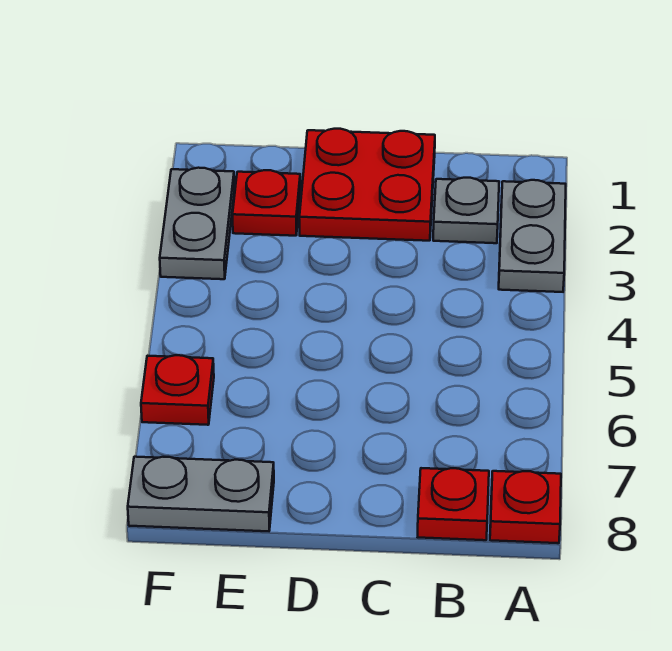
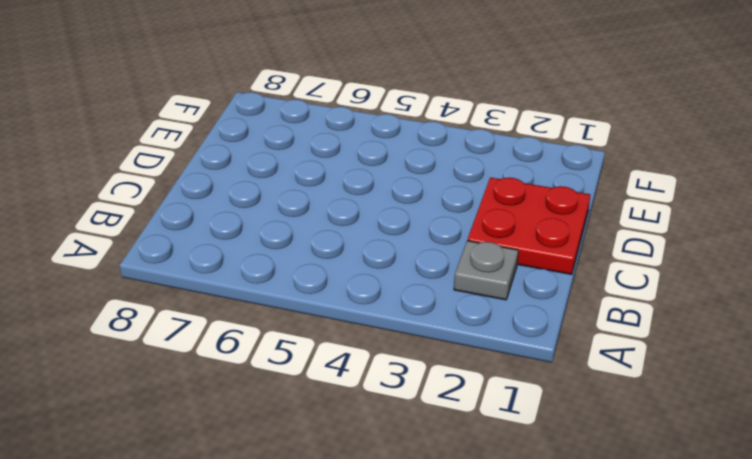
none -> grey 1x2 plate [499,180,566,292]
none -> red 1x1 plate [490,471,561,543]

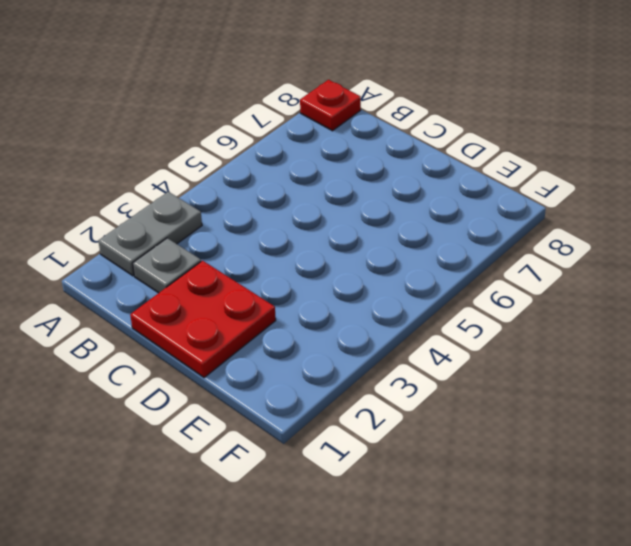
none -> red 1x1 plate [418,468,489,540]
none -> red 1x1 plate [233,170,300,236]

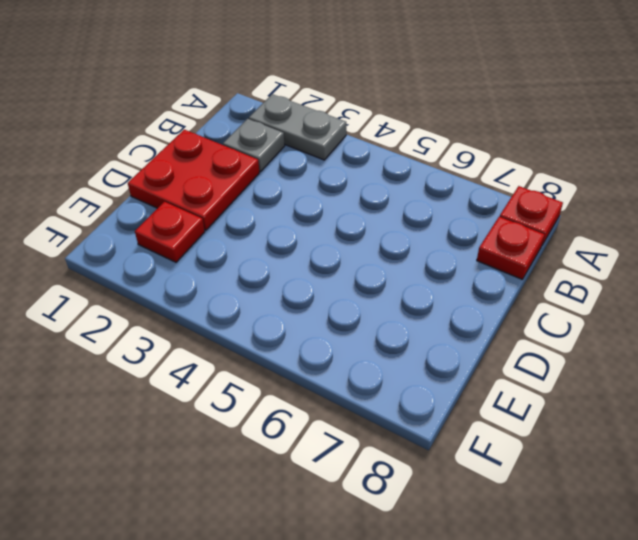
none -> grey 1x2 plate [128,457,274,531]
none -> grey 1x2 plate [160,168,235,279]

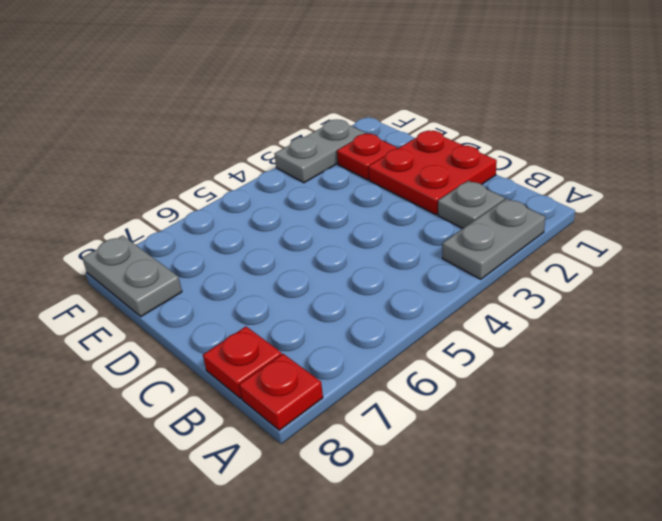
none -> red 1x1 plate [141,355,214,425]

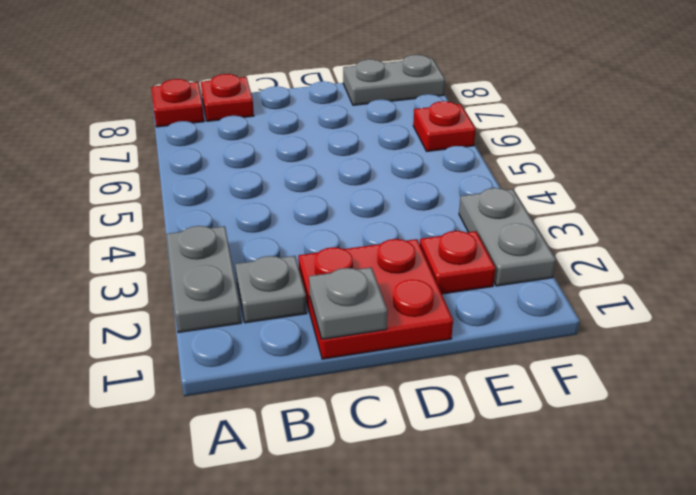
grey 1x1 plate [309,267,387,339] -> none

